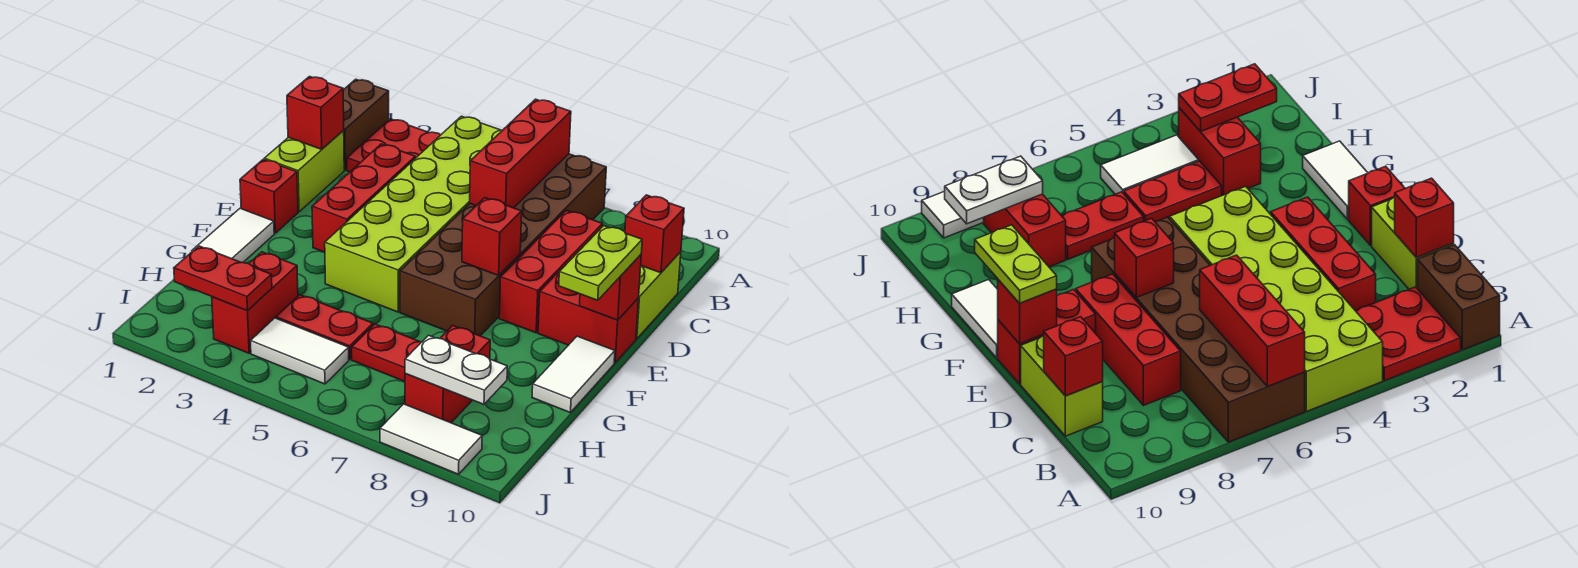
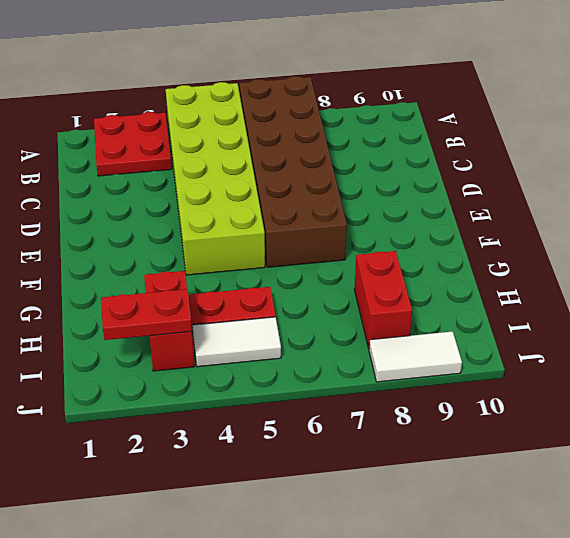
none -> brown 1x2 brick [343,79,389,170]
none -> lime 1x2 brick [264,131,344,212]
none -> red 1x3 brick [312,144,415,252]

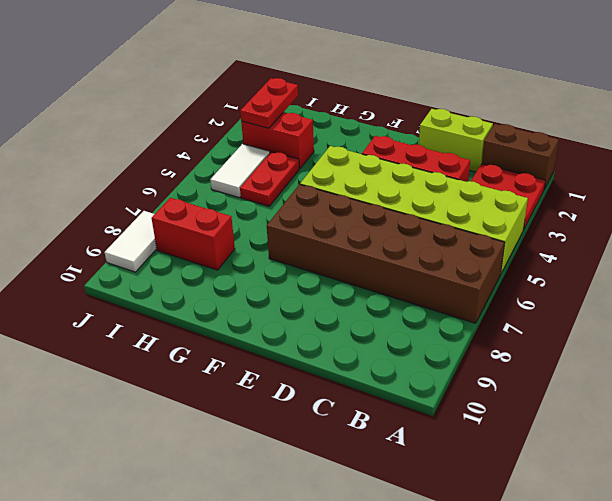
none -> red 1x3 brick [499,210,603,333]
none -> lime 1x2 brick [636,252,681,339]
none -> red 1x1 brick [240,159,298,233]

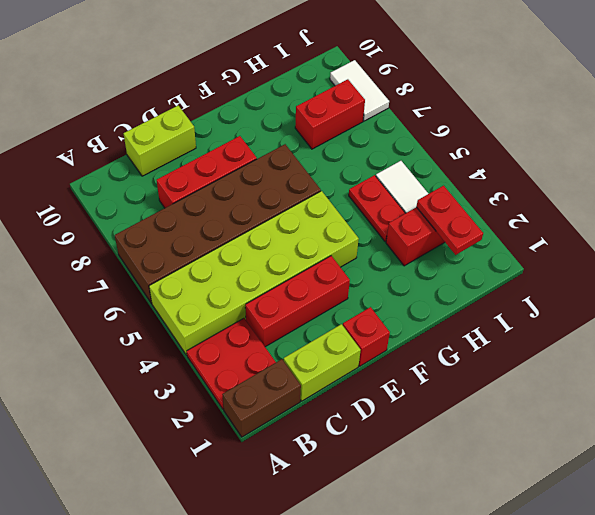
none -> red 1x2 brick [538,272,639,363]
none -> white 1x2 tile [192,208,274,262]
none -> white 1x2 tile [532,336,615,413]

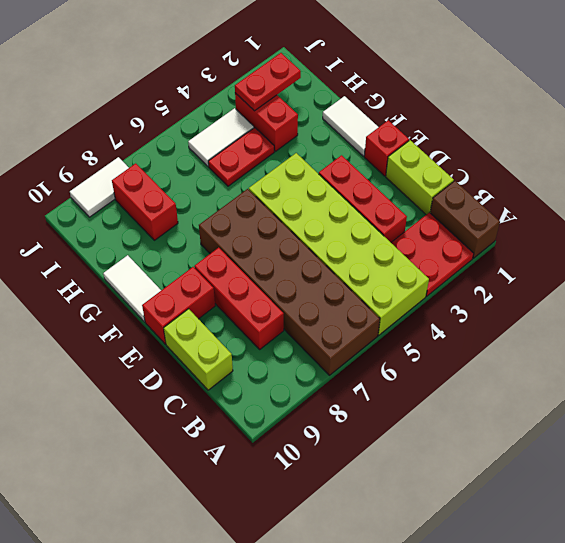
none -> red 1x2 plate [352,324,421,381]
none -> red 1x3 brick [470,99,571,208]
none -> red 1x1 brick [287,77,344,149]

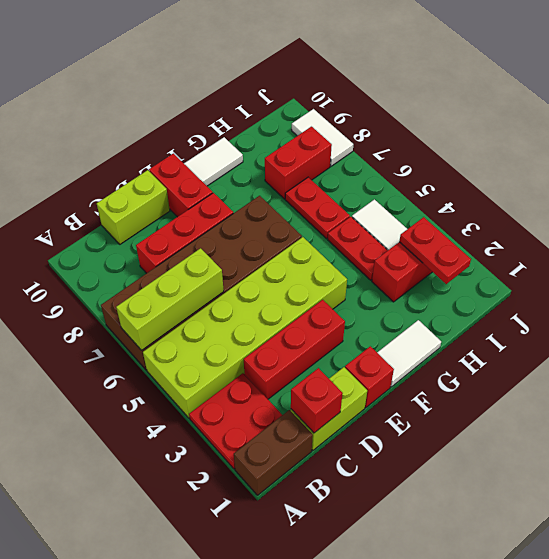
lime 1x3 brick [116,248,224,350] -> red 1x3 brick [470,99,571,208]
none -> red 1x1 brick [625,195,684,273]
none -> red 1x1 brick [462,198,522,275]
none -> red 1x1 brick [579,255,641,320]

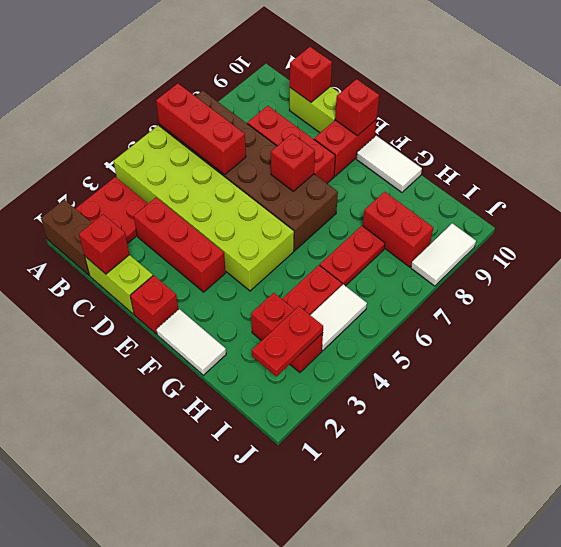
none -> white 1x2 plate [405,335,507,404]
none -> lime 1x2 plate [559,226,642,300]

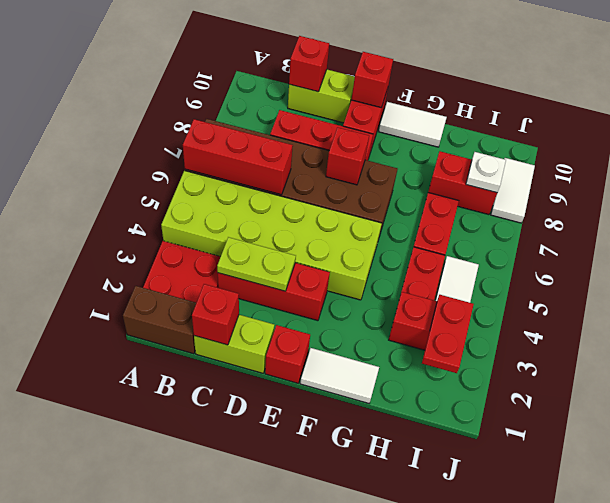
lime 1x2 plate [217,237,296,291] -> lime 1x2 plate moved to [559,226,642,300]
white 1x1 plate [466,152,506,193] -> white 1x2 plate [405,335,507,404]

